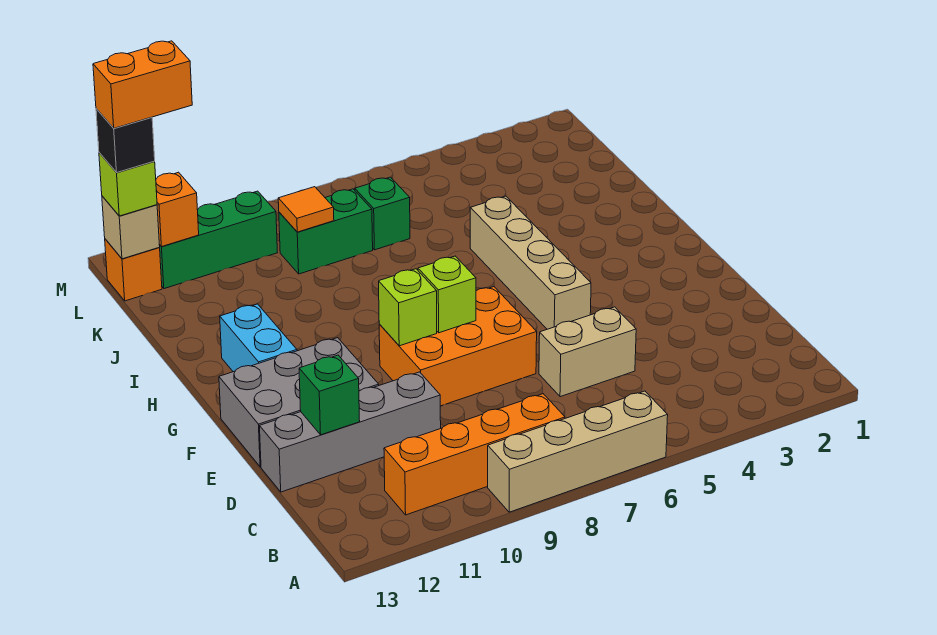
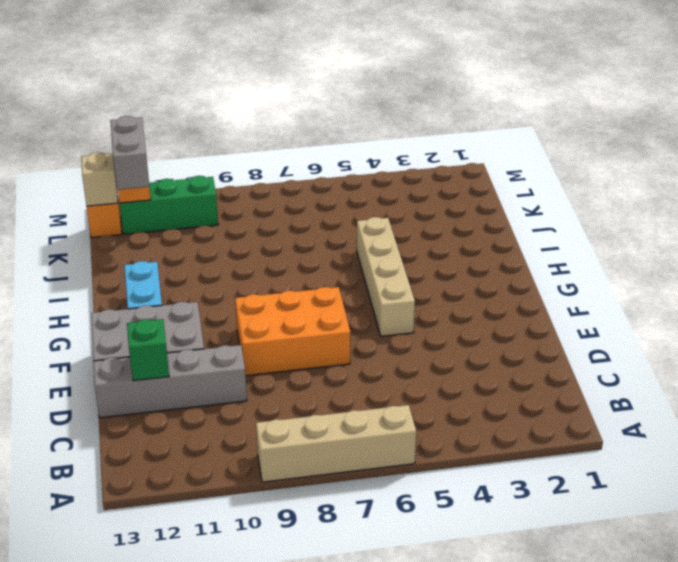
grey 1x2 brick [110,116,149,190] -> none
none -> orange 1x4 brick [384,394,565,515]
none -> tan 1x2 brick [539,307,636,397]
none -> green 1x1 brick [355,177,410,250]

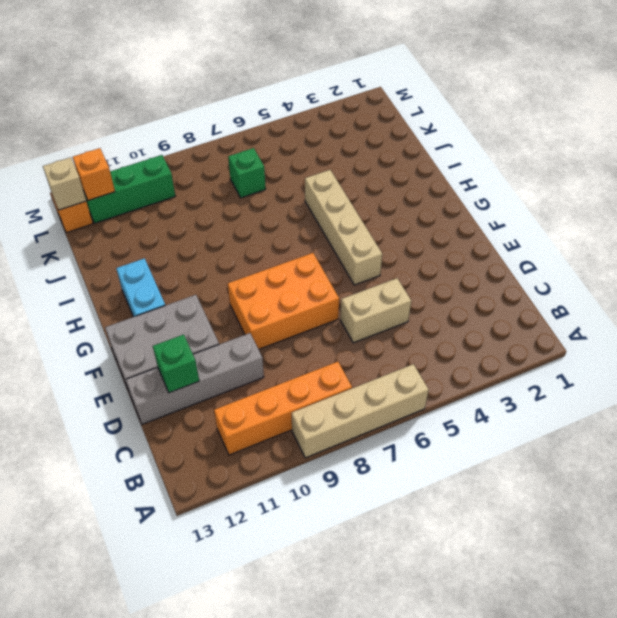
none -> green 1x2 brick [279,189,373,274]
none -> lime 1x1 brick [418,256,476,333]
none -> lime 1x1 brick [379,269,437,346]

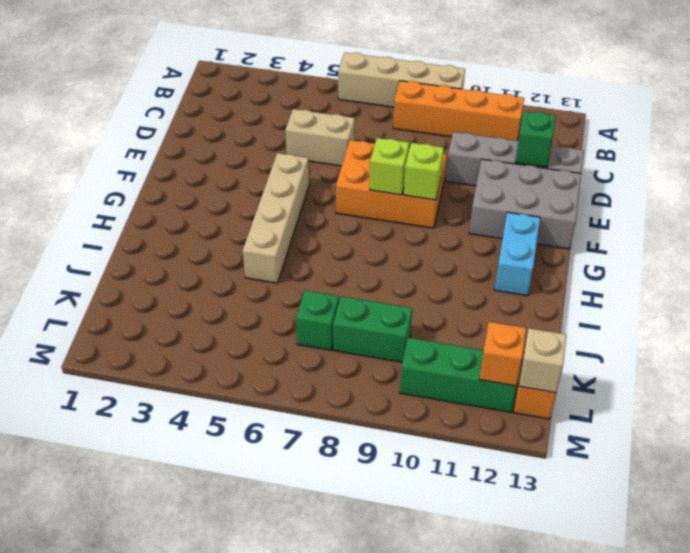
none -> orange 1x1 tile [278,187,334,232]
none -> lime 1x1 brick [99,153,157,216]
none -> black 1x1 brick [96,109,155,173]

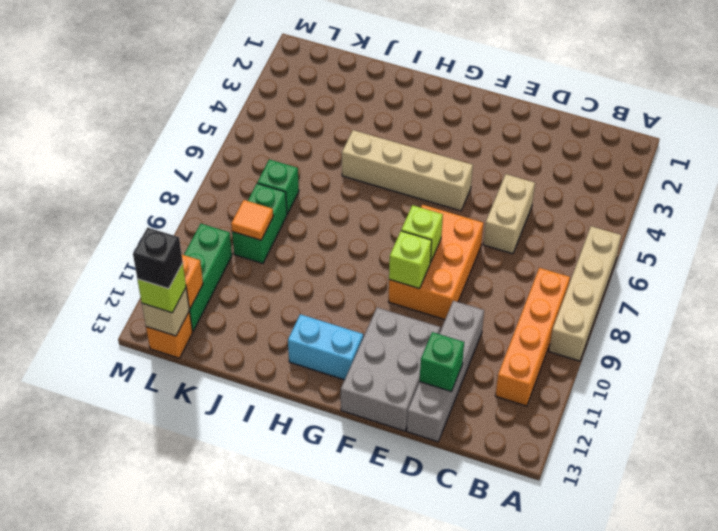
none -> orange 1x2 brick [93,41,192,128]

